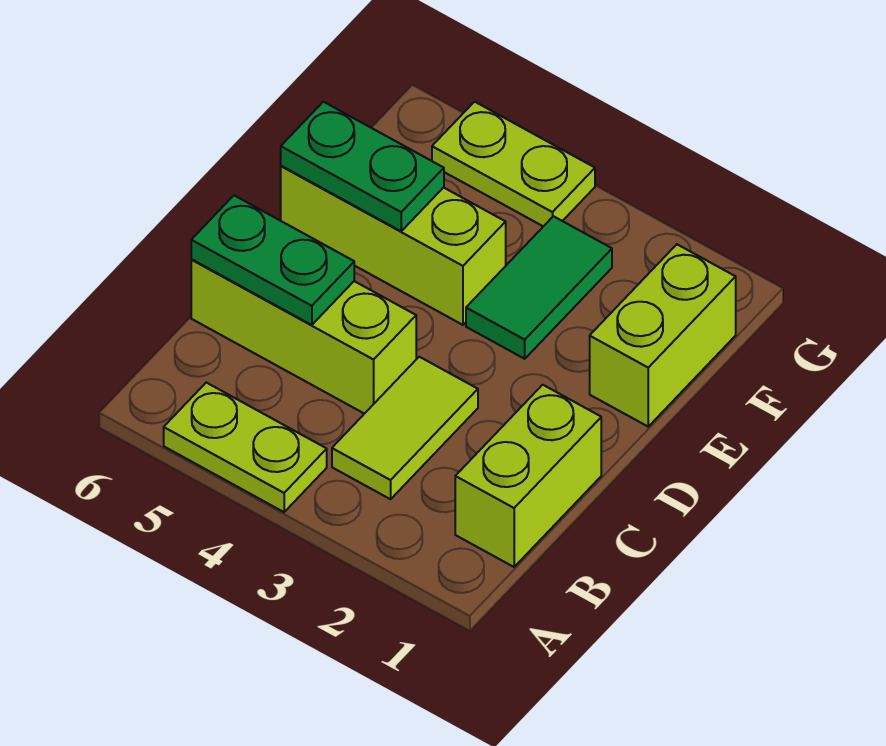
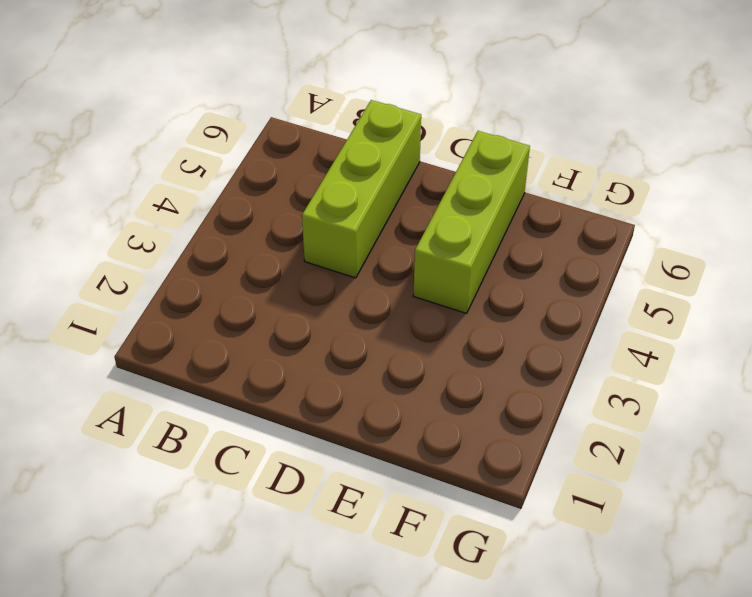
none -> lime 1x2 plate [164,383,327,512]
none -> lime 1x2 brick [455,385,601,567]

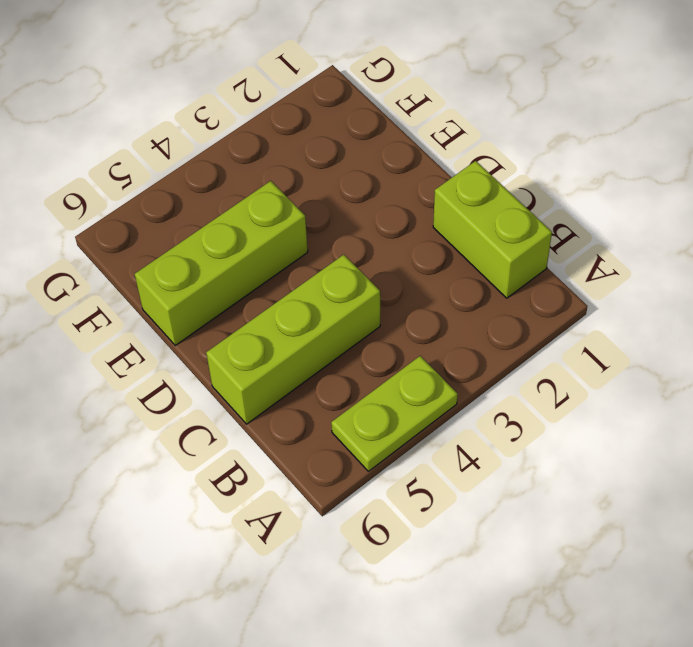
none -> lime 1x2 tile [332,357,478,499]
none -> lime 1x2 brick [590,244,736,426]

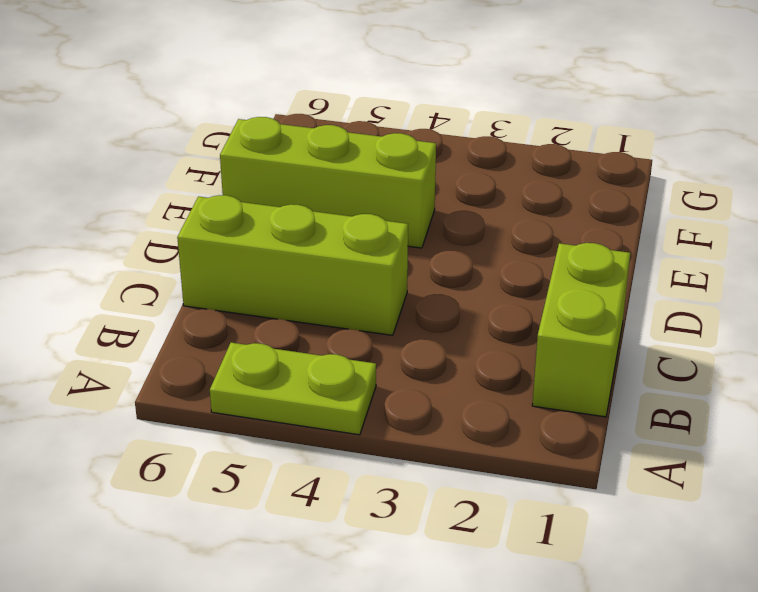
none -> lime 1x2 tile [332,357,478,499]
none -> lime 1x2 brick [590,244,736,426]

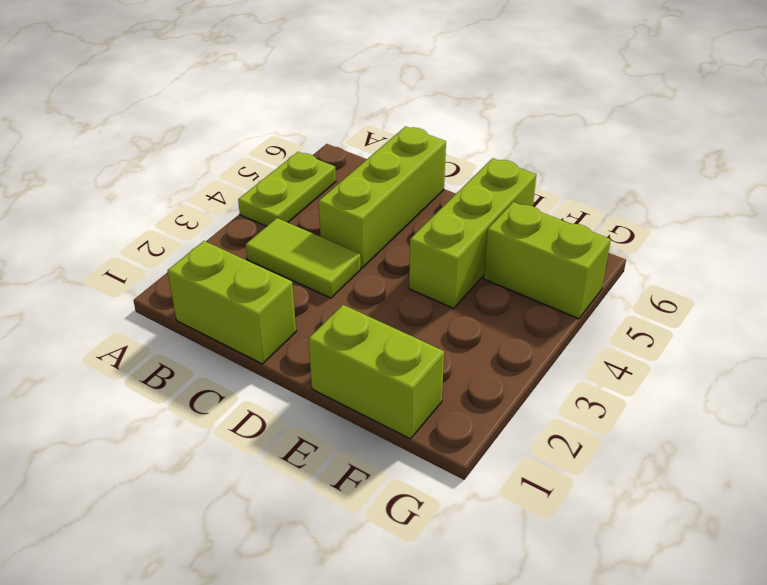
lime 1x2 brick [484,202,611,319] -> lime 1x2 plate [432,102,595,226]
none -> green 1x2 tile [466,216,612,359]
none -> green 1x2 plate [191,196,354,325]

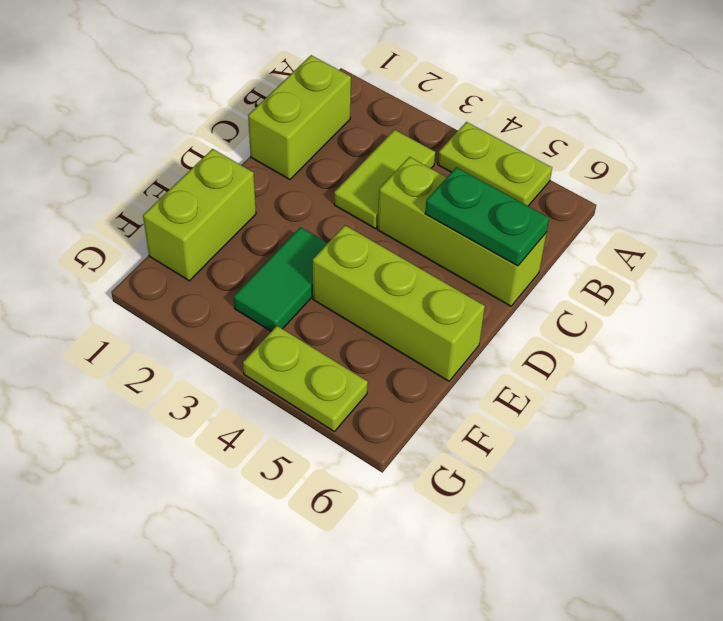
none -> green 1x2 plate [281,102,444,231]

